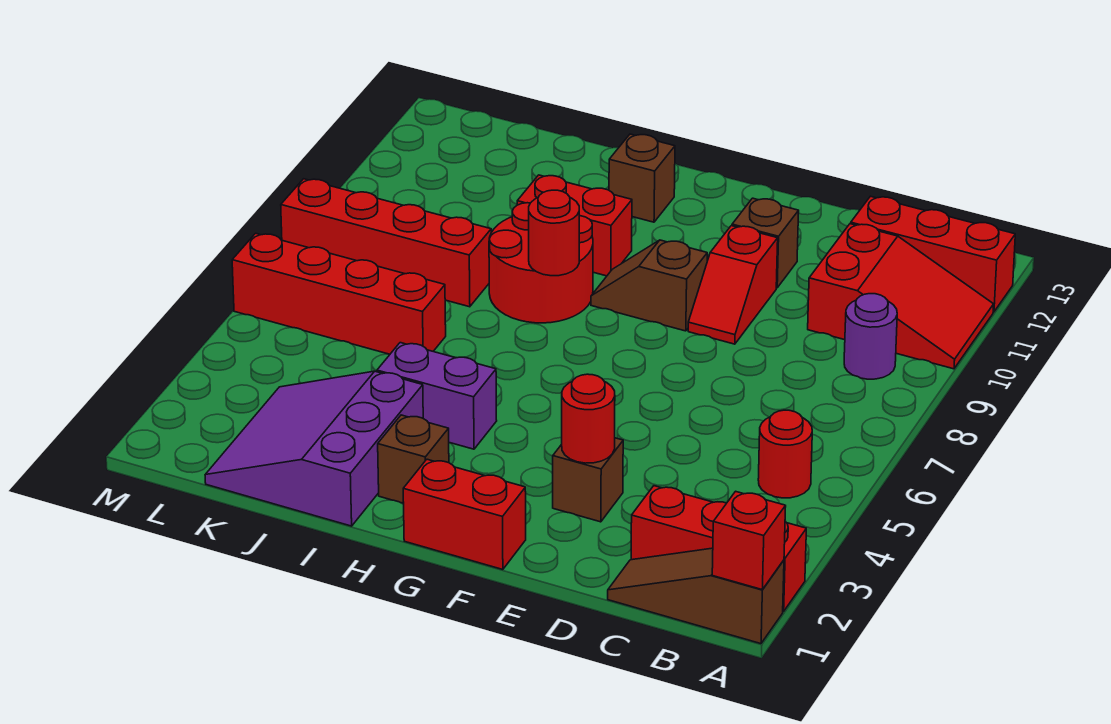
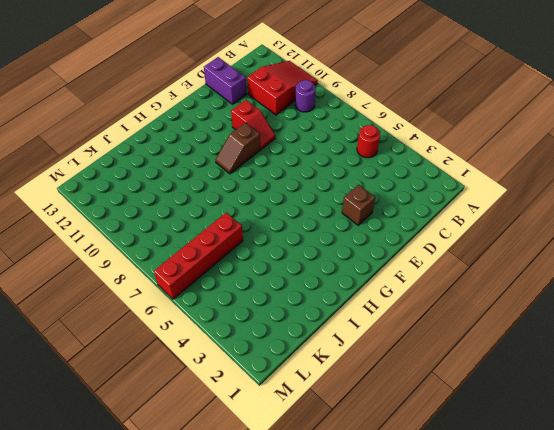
purple 1x2 brick [204,57,247,104] -> purple 1x2 brick turned to [377,343,497,449]
none -> brown 1x3 slope [608,548,784,644]
none -> red 1x3 brick [631,486,806,611]
none -> red 1x3 brick [851,196,1015,312]

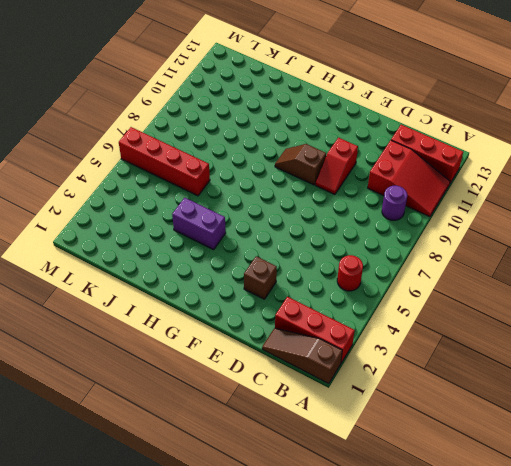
none -> brown 1x1 brick [732,198,799,288]
none -> red 1x2 brick [403,459,526,570]
none -> brown 1x1 brick [378,415,449,503]

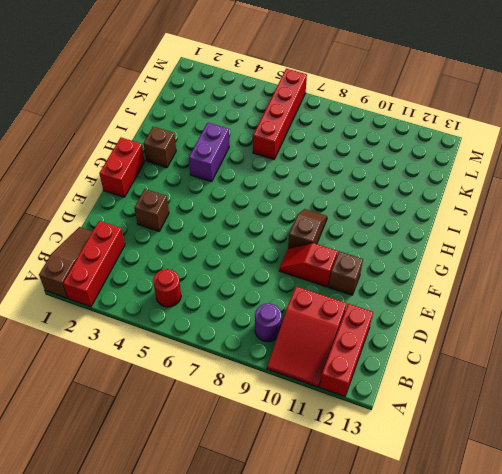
none -> red 2x2 round brick [489,203,593,323]
none -> red 1x2 brick [517,175,632,276]
none -> brown 1x1 brick [609,134,675,222]

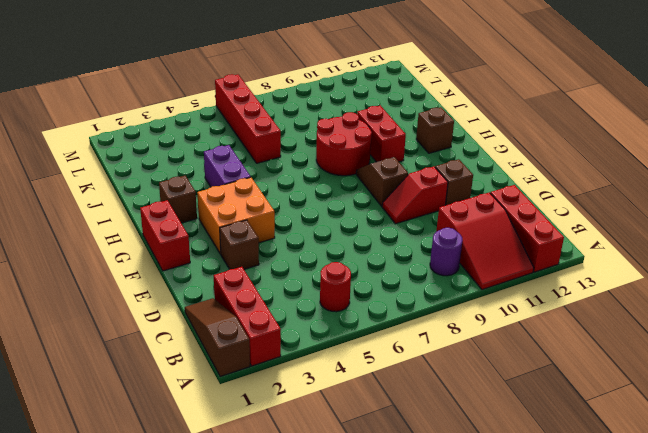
orange 2x2 brick [197,177,275,254] -> none
none -> purple 3x3 slope [205,371,423,526]
none -> red 1x4 brick [281,179,491,307]
none -> red 1x1 brick [712,491,786,590]

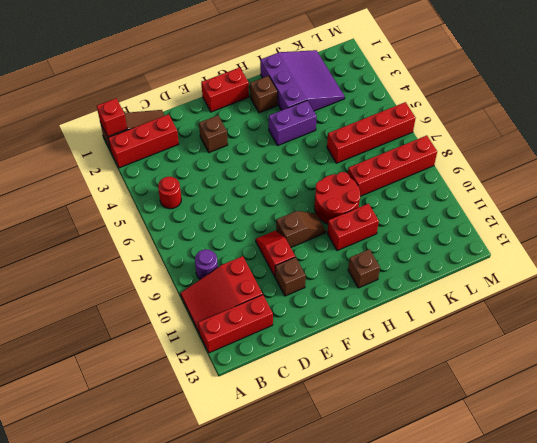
none -> red 1x1 round brick [562,374,615,463]
none -> red 1x1 round brick [529,190,579,276]

